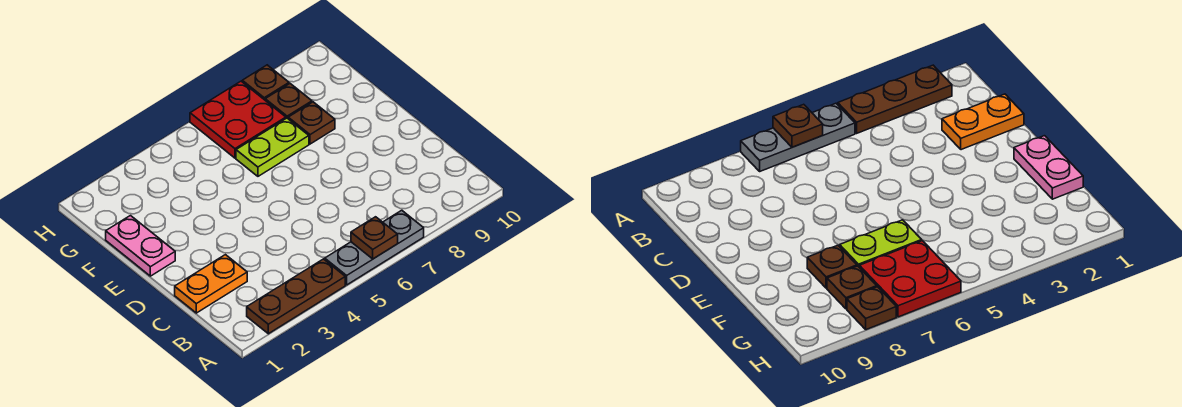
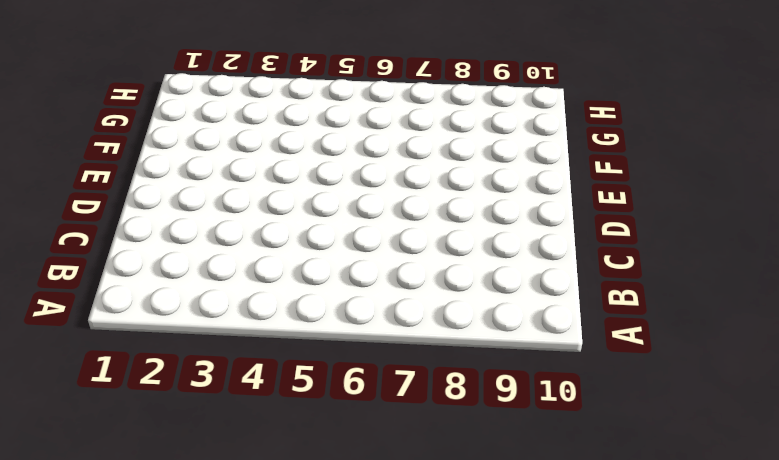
none -> brown 1x3 plate [247,259,345,334]
none -> grey 1x3 plate [325,210,424,285]

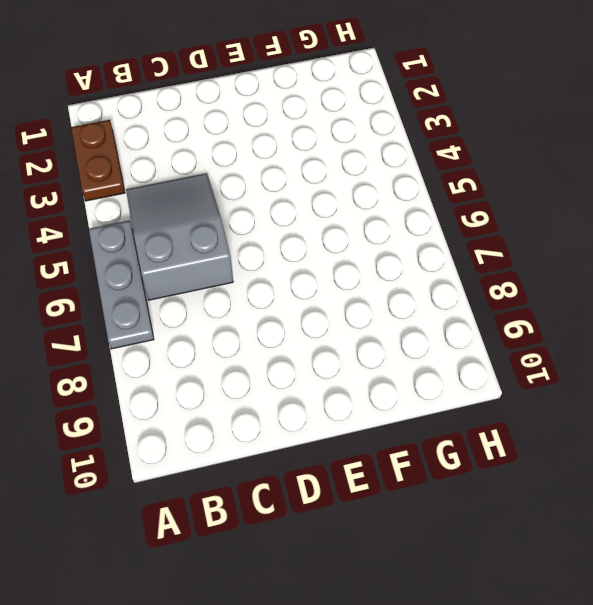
brown 1x2 plate [71,120,125,201] -> brown 1x3 plate [247,259,345,334]
grey 2x3 slope [126,173,233,300] -> none
none -> orange 1x2 plate [175,255,247,313]
none -> pink 1x2 plate [106,216,175,276]

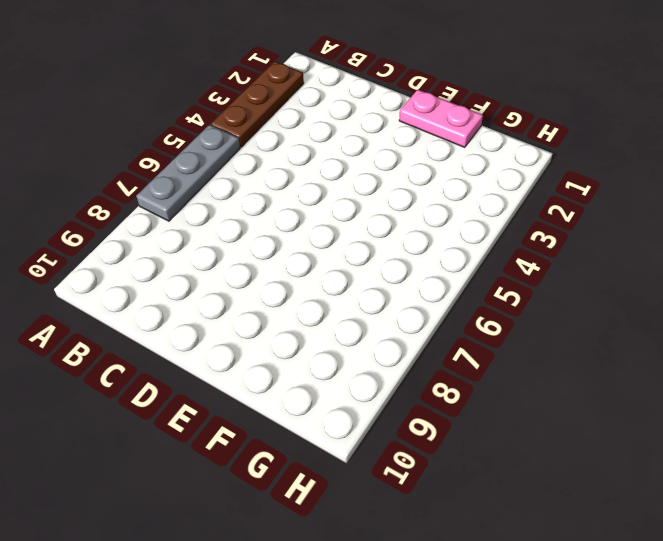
none -> orange 1x2 plate [175,255,247,313]
none -> lime 1x2 plate [236,118,309,176]

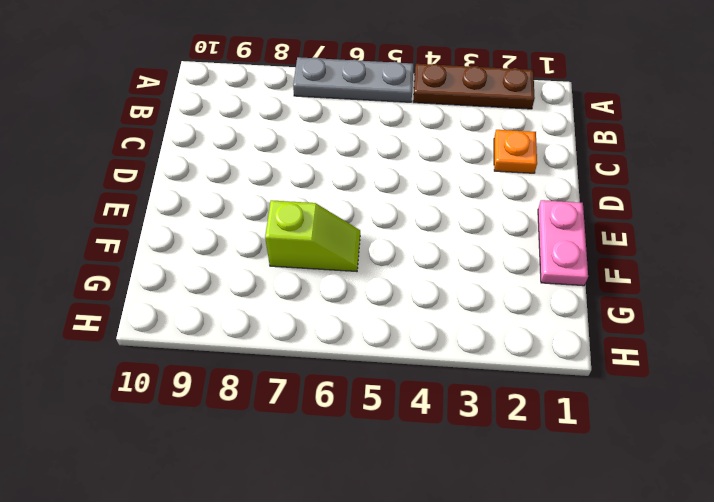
orange 1x1 plate [494,130,537,173] -> orange 1x2 plate [175,255,247,313]
lime 1x2 slope [265,200,360,272] -> lime 1x2 plate [236,118,309,176]
none -> brown 1x1 plate [288,102,335,144]
none -> red 2x2 plate [190,81,286,158]

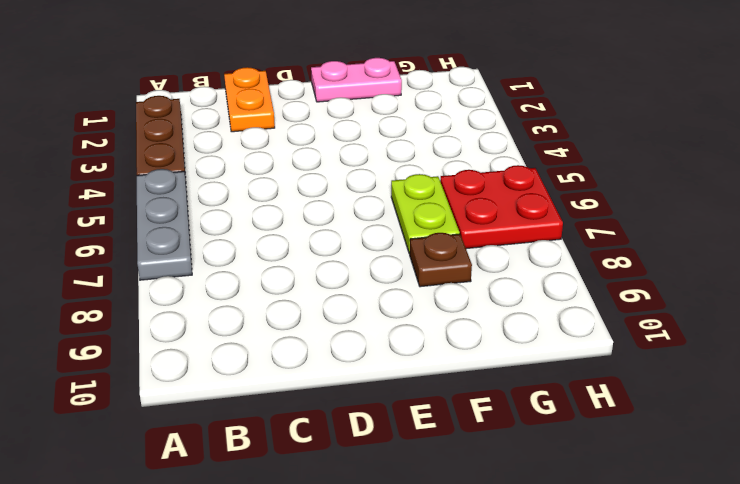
none -> brown 1x1 plate [265,84,312,118]
none -> brown 1x1 plate [242,65,289,100]

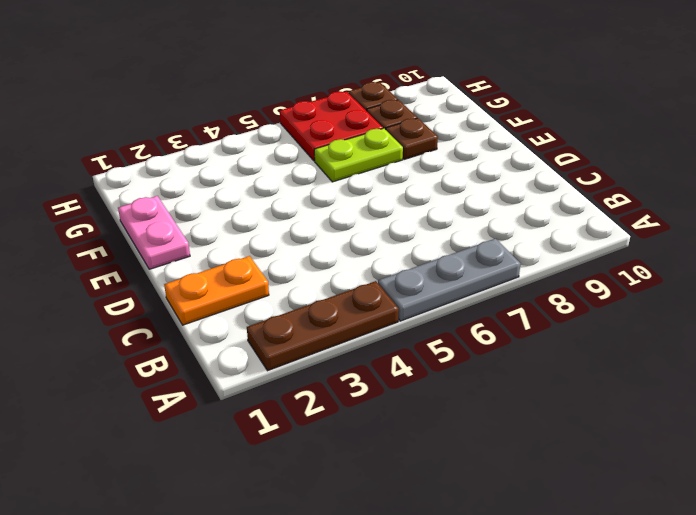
none -> brown 1x1 plate [351,217,398,259]

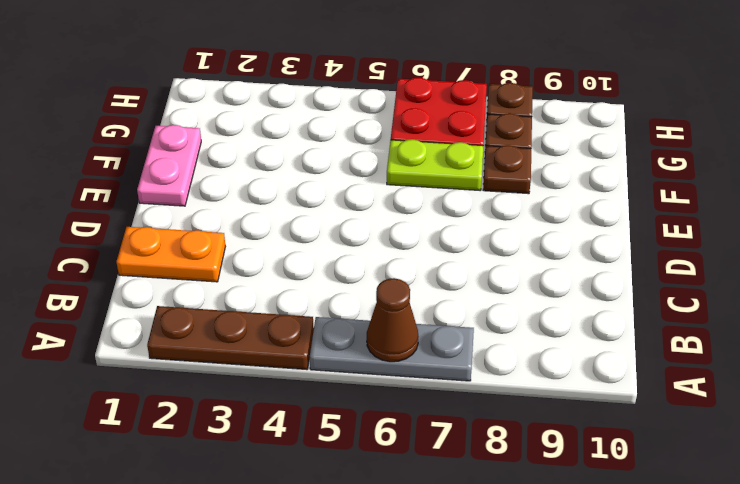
brown 1x1 cone [367,278,419,362] -> brown 1x1 plate [351,217,398,259]

